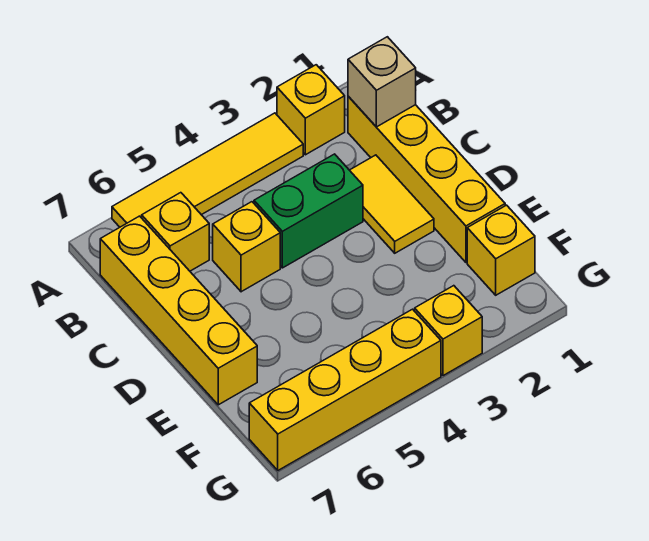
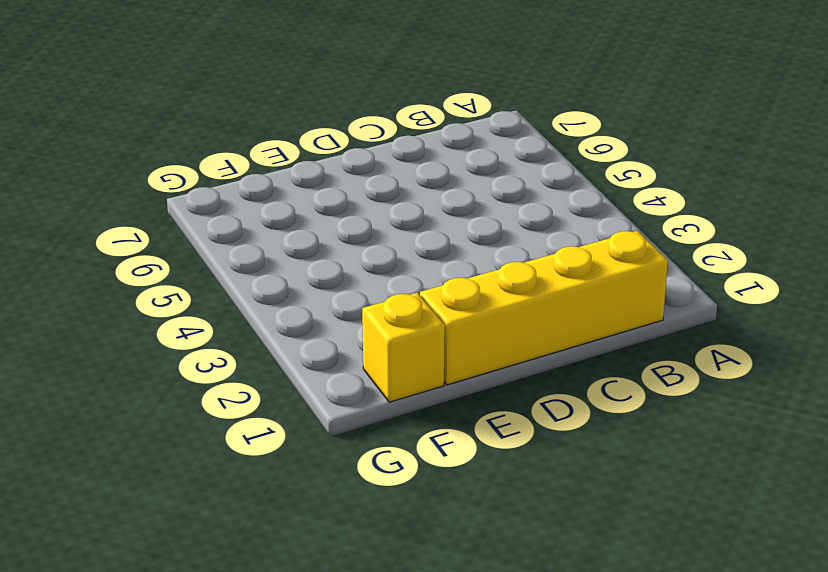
none -> yellow 1x1 brick [277,65,345,155]
none -> yellow 1x4 tile [112,113,303,227]
none -> yellow 1x1 brick [142,193,209,271]

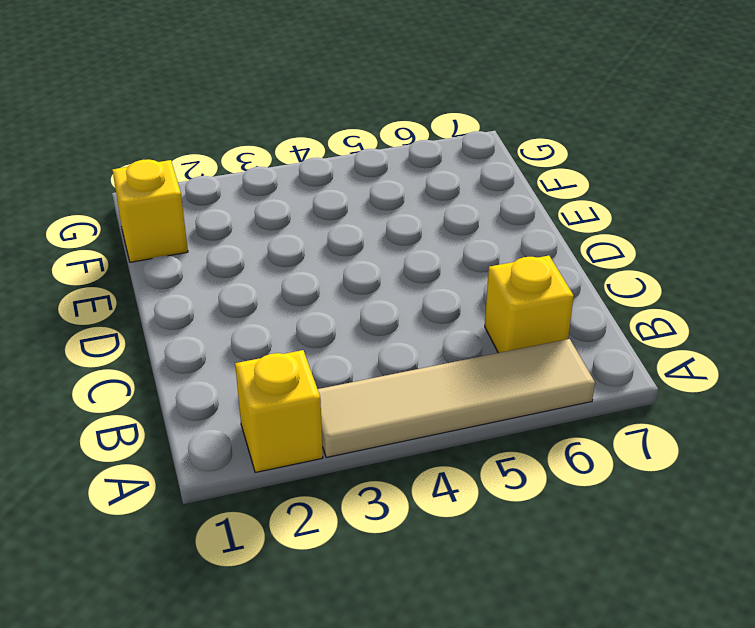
tan 1x4 tile [318,339,595,457] -> yellow 1x4 tile [112,113,303,227]
none -> yellow 1x4 brick [348,96,505,262]
none -> yellow 1x4 brick [100,216,257,405]
none -> yellow 1x2 tile [350,155,434,253]

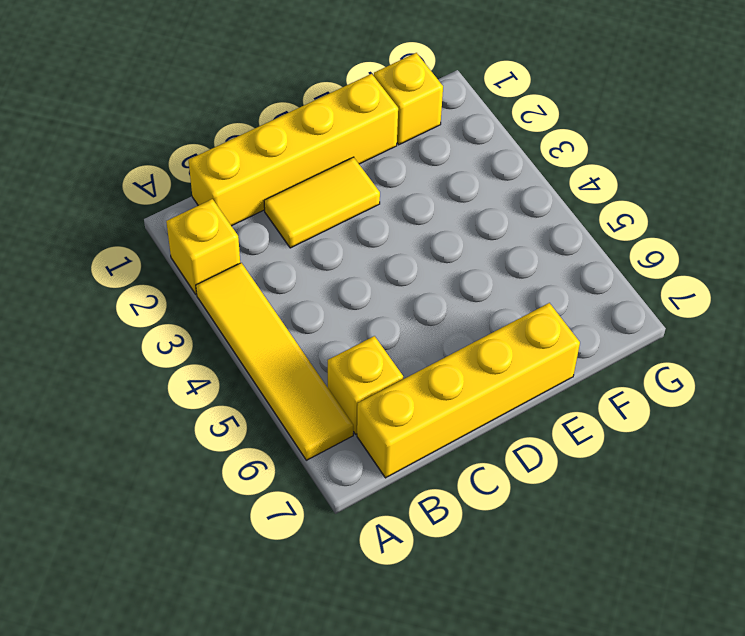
none -> green 1x2 brick [254,154,363,268]
none -> yellow 1x1 brick [213,202,280,292]
none -> yellow 1x1 brick [415,286,482,376]

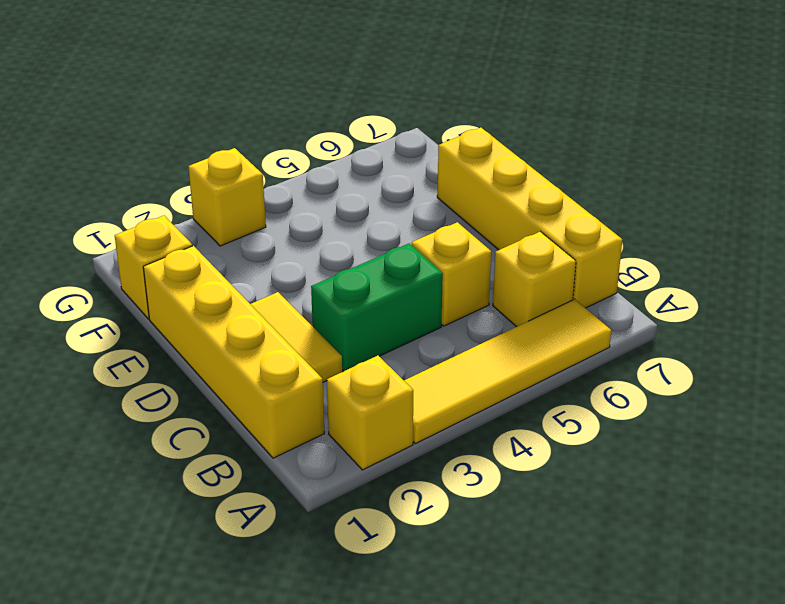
none -> yellow 1x4 brick [249,309,441,470]
none -> tan 1x1 brick [348,37,416,127]

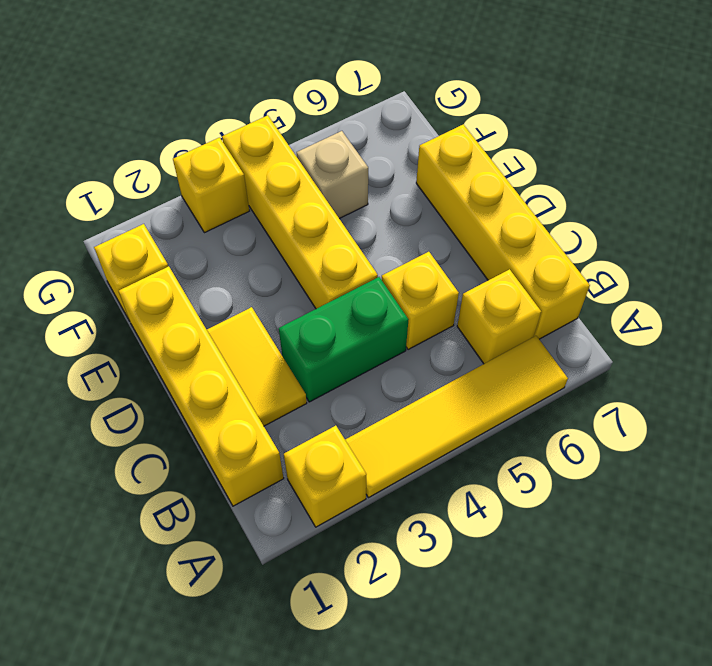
yellow 1x4 brick [222,115,378,309] -> yellow 1x4 brick turned to [249,309,441,470]
tan 1x1 brick [297,131,368,219] -> tan 1x1 brick moved to [348,37,416,127]

